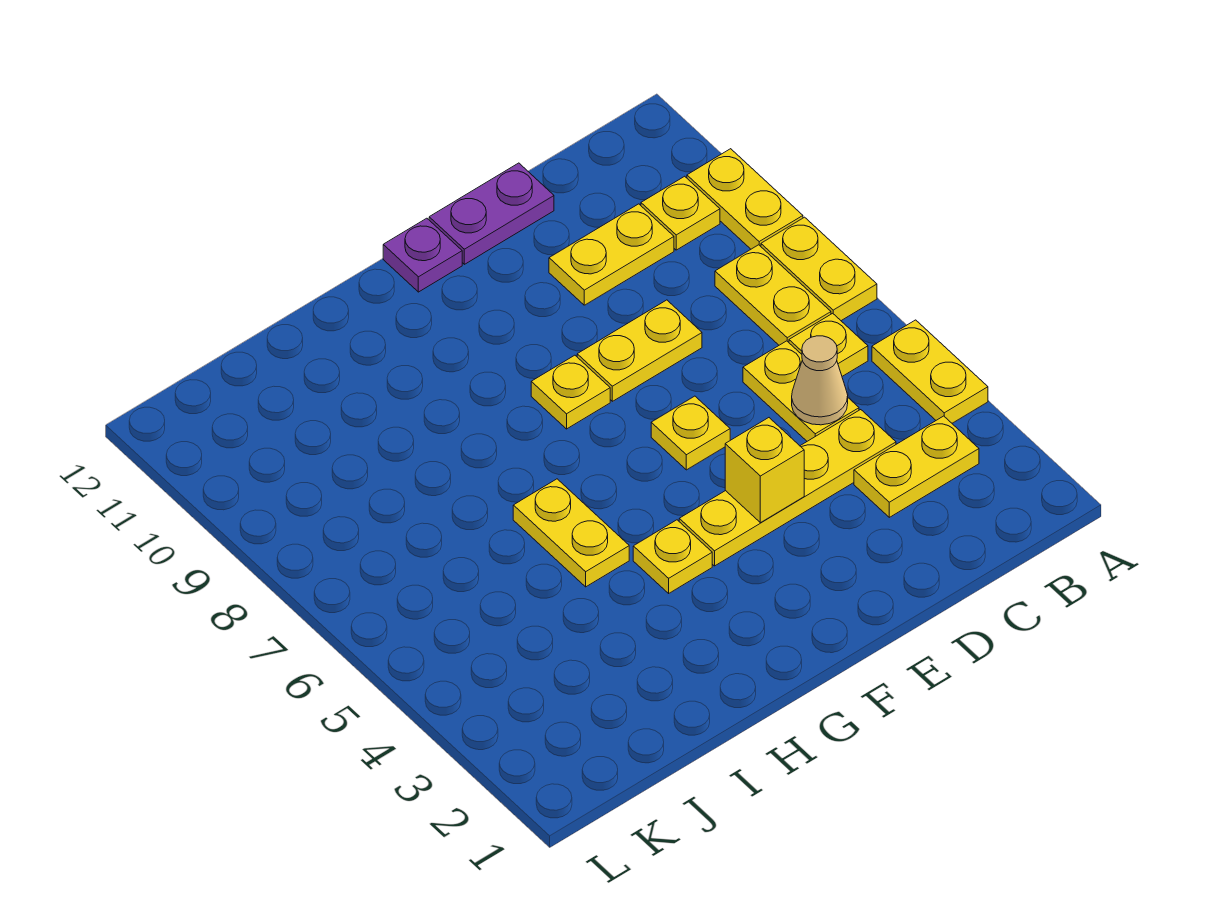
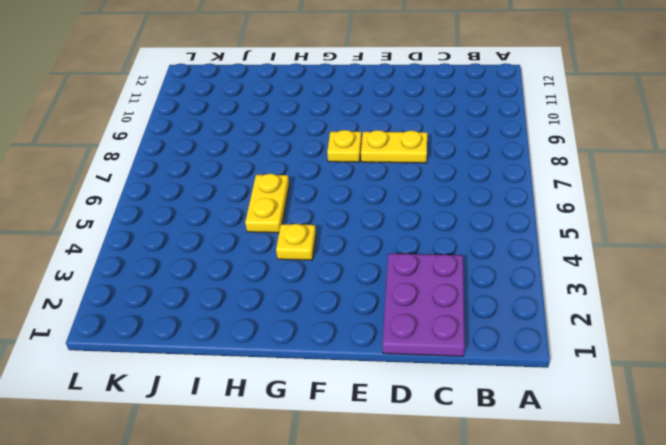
purple 2x3 plate [383,253,465,356] -> yellow 1x2 plate [854,416,979,517]
none -> yellow 1x2 plate [872,320,988,423]
none -> yellow 1x2 plate [761,217,877,321]
none -> yellow 1x2 plate [687,149,803,249]

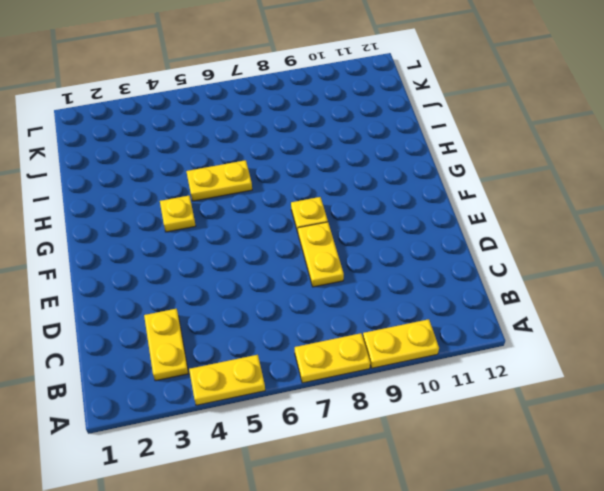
none -> yellow 1x1 plate [789,313,868,376]
none -> yellow 1x2 plate [715,245,831,345]
none -> yellow 1x1 plate [641,176,720,250]

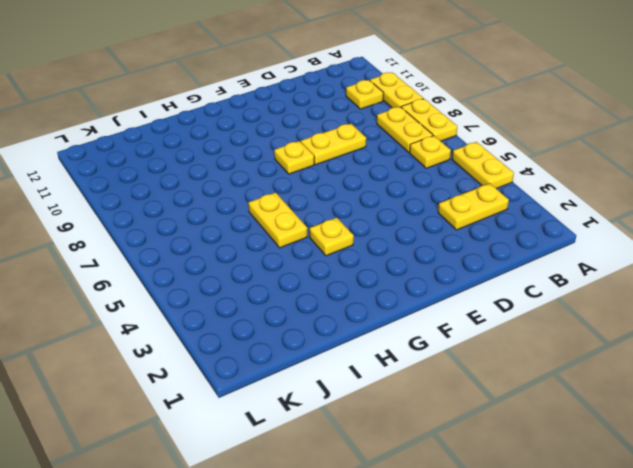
none -> yellow 1x4 plate [679,410,896,566]
none -> yellow 1x2 plate [743,341,859,441]
none -> yellow 1x2 plate [549,204,674,305]

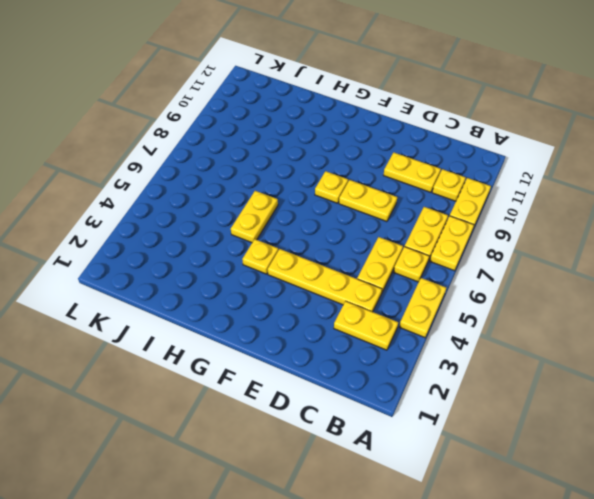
none -> purple 1x2 plate [429,163,554,264]
none -> yellow 1x1 plate [651,396,730,470]
none -> purple 1x1 plate [383,218,462,292]

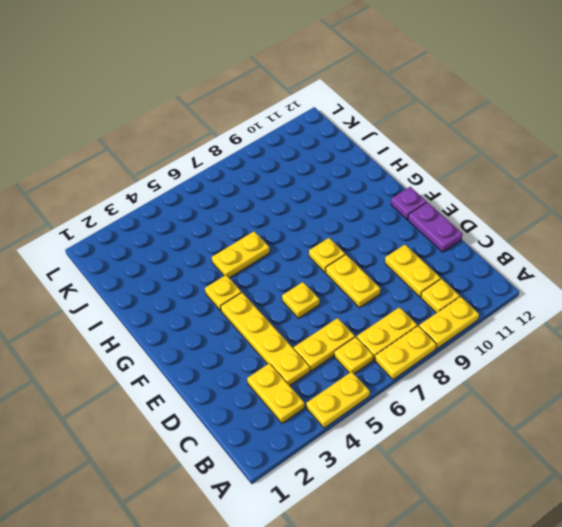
none -> tan 1x1 cone [792,336,848,425]
none -> yellow 1x1 brick [725,418,804,523]

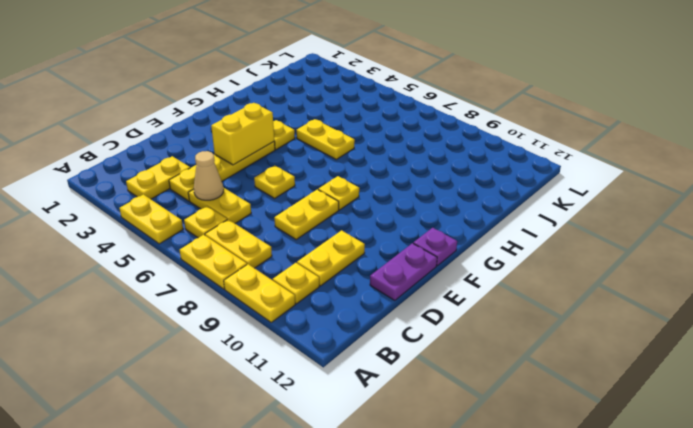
yellow 1x2 brick [211,103,274,165] -> yellow 1x1 brick [725,418,804,523]

